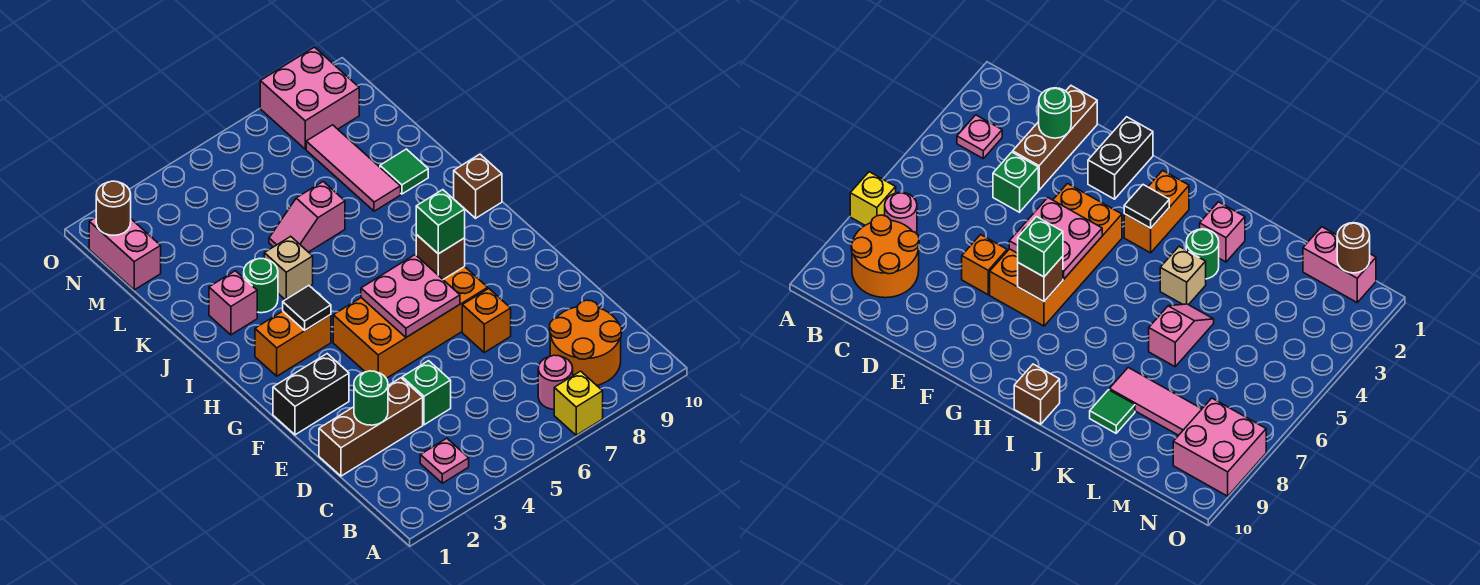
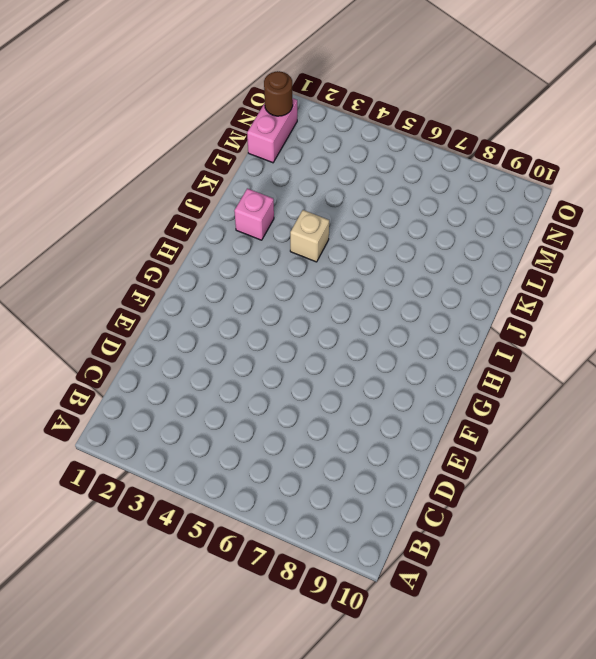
none -> yellow 1x1 brick [554,371,603,435]
none -> pink 1x1 plate [420,438,469,483]
none -> pink 1x1 round brick [538,355,573,409]

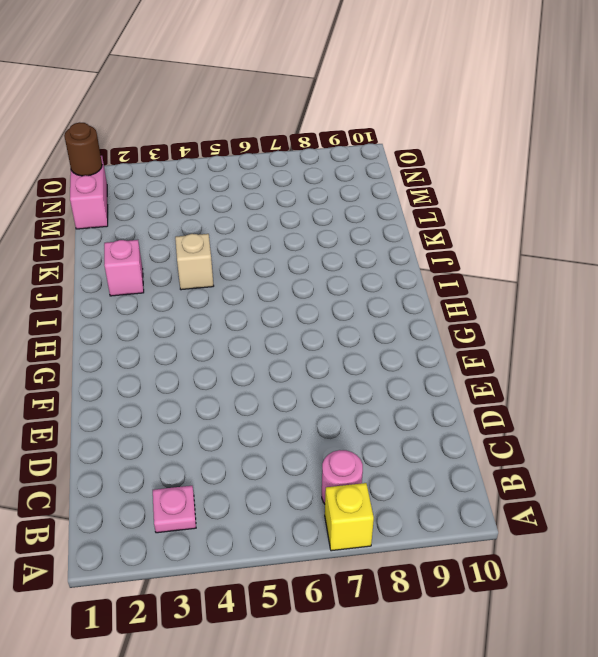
none -> orange 2x2 round brick [550,300,622,385]
none -> brown 1x3 brick [319,378,423,476]
none -> green 1x1 brick [402,361,451,425]

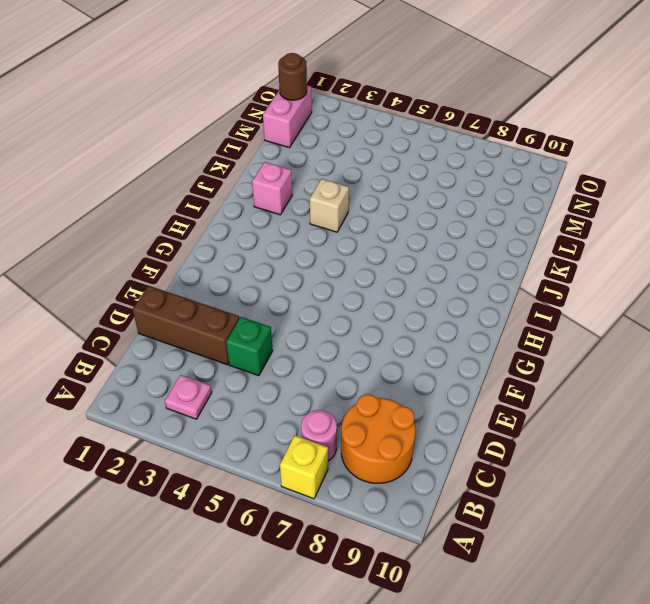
none -> orange 1x1 brick [462,289,511,352]
none -> black 1x2 brick [273,354,349,435]
none -> orange 2x4 brick [333,266,488,378]

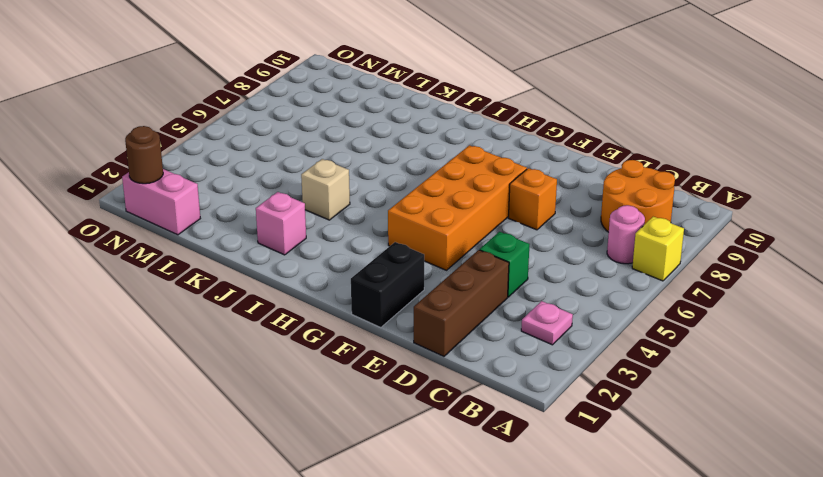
none -> orange 1x2 brick [255,311,331,376]
none -> brown 1x1 brick [454,154,502,218]
none -> green 1x1 round brick [244,258,278,313]

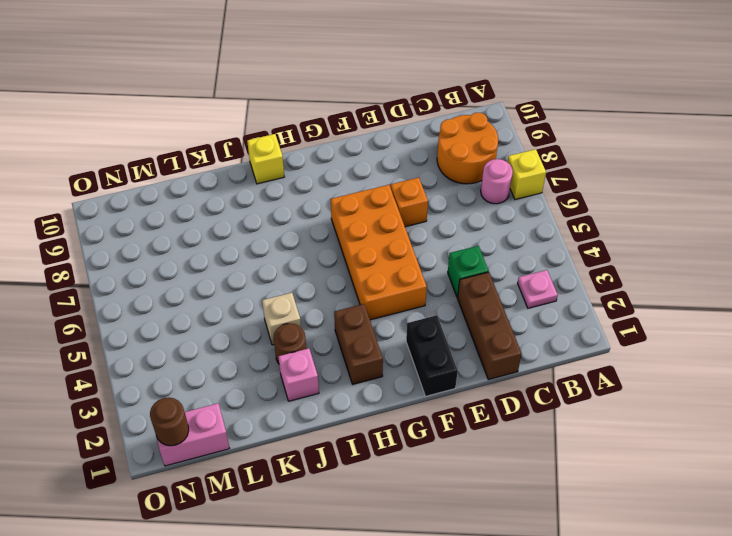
brown 1x2 brick [334,304,383,384] -> orange 1x2 brick [255,311,331,376]
yellow 1x1 brick [247,134,284,184] -> brown 1x1 brick [454,154,502,218]
brown 1x1 round brick [274,323,306,364] -> green 1x1 round brick [244,258,278,313]
none -> pink 1x2 slope [269,182,345,252]
none -> pink 1x3 tile [306,125,401,211]
none -> green 1x1 tile [380,149,428,194]

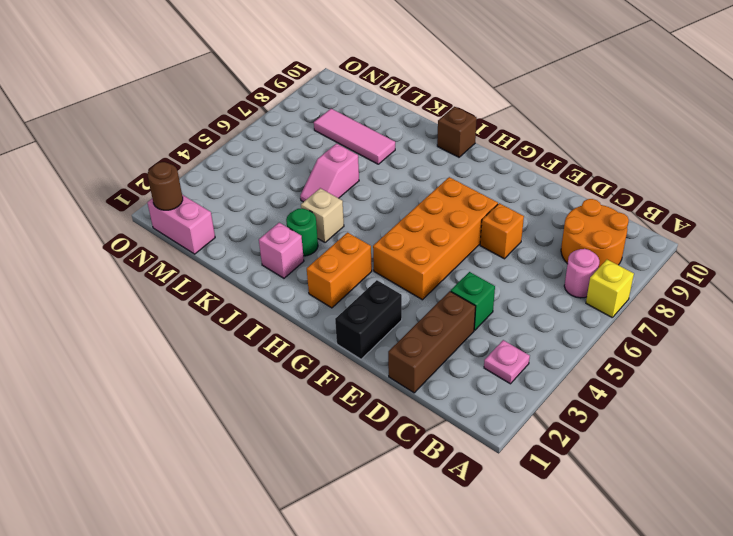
none -> green 1x1 tile [380,149,428,194]
none -> pink 2x2 brick [260,47,359,149]
none -> green 1x1 round brick [354,371,388,425]

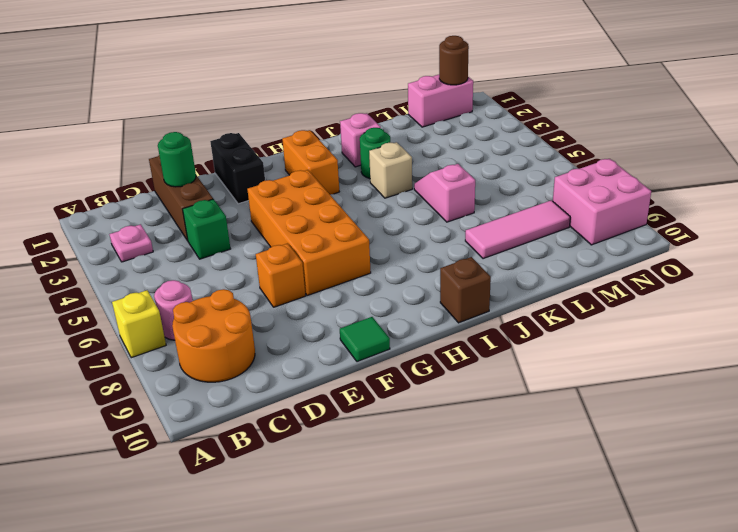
green 1x1 tile [340,317,390,362] -> green 1x1 tile moved to [380,149,428,194]
none -> pink 2x2 plate [361,255,460,337]
none -> brown 1x1 brick [416,235,465,279]
none -> black 1x1 tile [283,286,331,330]

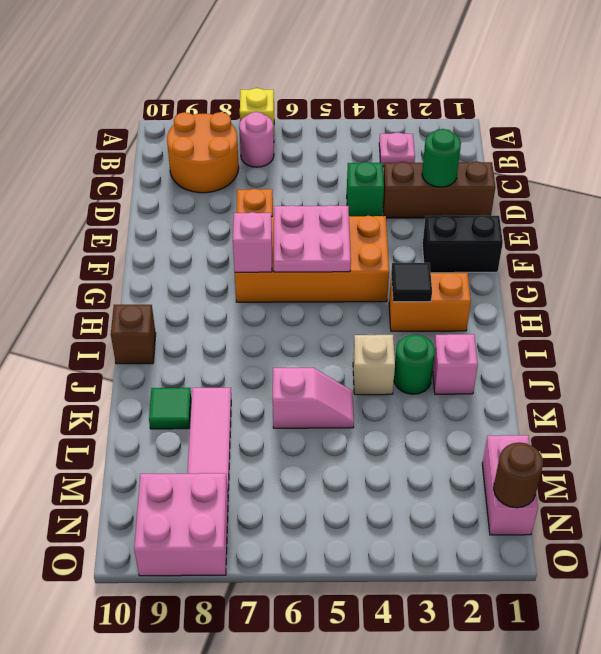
pink 1x1 brick [233,212,272,272] -> brown 1x1 brick [416,235,465,279]
none -> green 1x1 brick [416,190,465,254]

